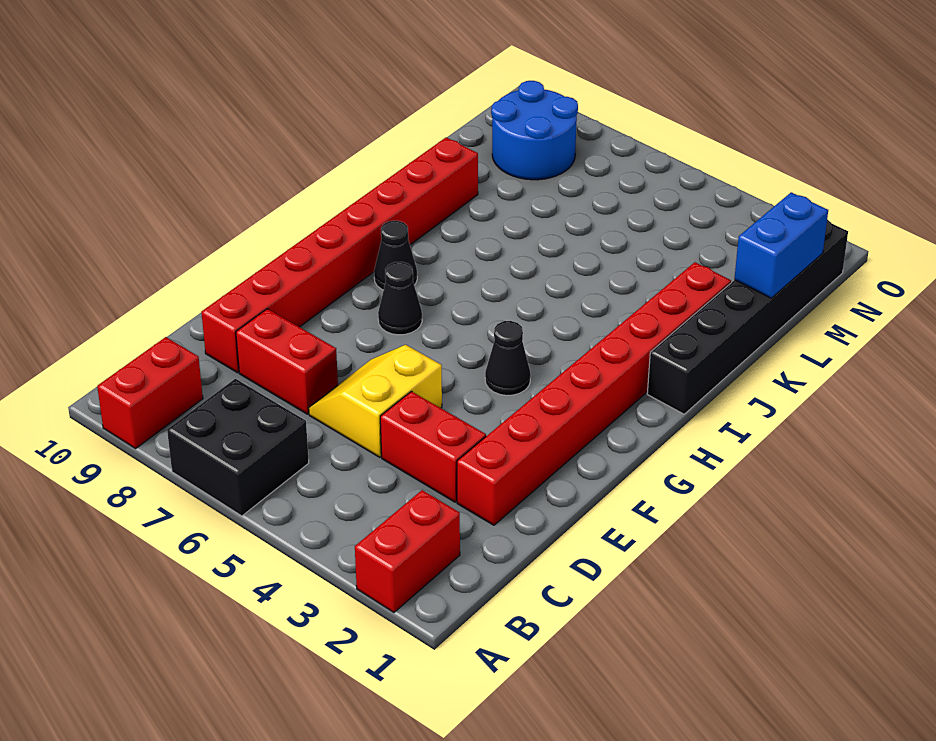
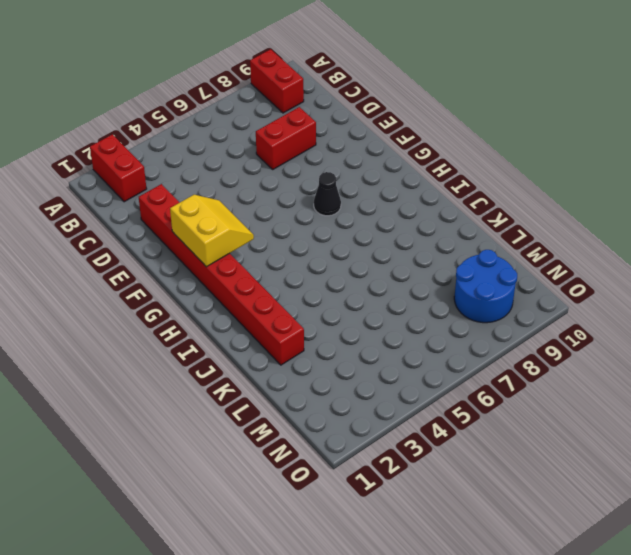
yellow 2x2 slope [170,195,254,267] -> yellow 2x2 slope moved to [309,345,442,457]
none -> black 2x2 brick [167,379,309,516]
none -> red 1x2 brick [380,391,486,502]
none -> red 1x8 brick [201,137,478,373]

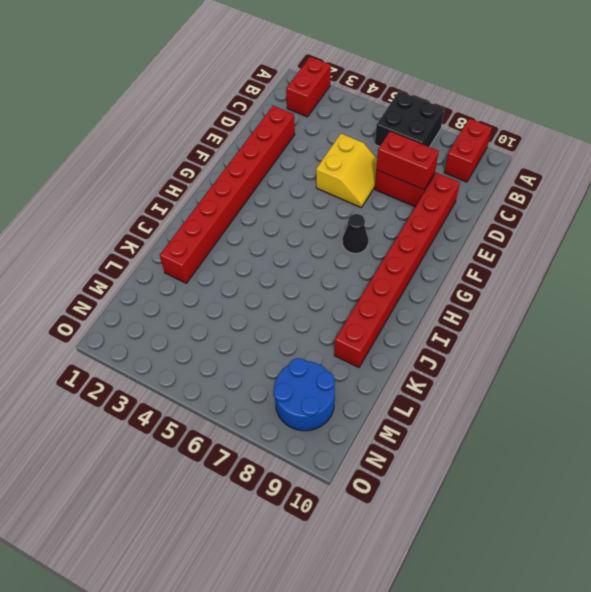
red 1x2 brick [376,131,439,190] -> red 1x2 brick moved to [380,391,486,502]
none -> black 1x1 cone [485,321,531,395]
none -> black 1x1 cone [374,221,417,290]
none -> black 1x6 brick [647,220,848,414]

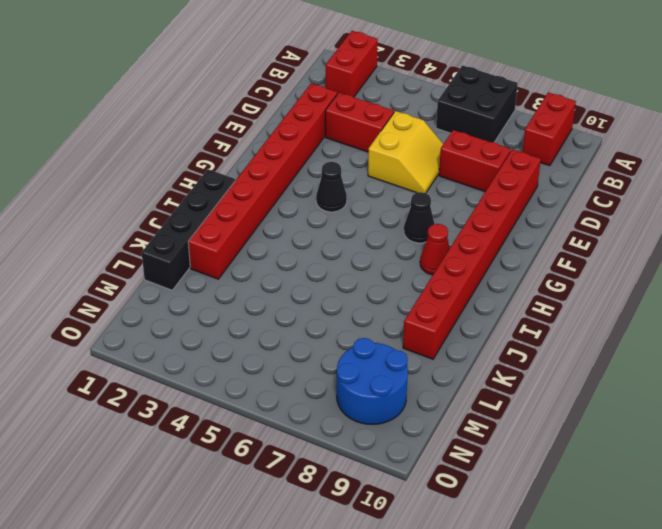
red 1x1 cone [420,224,450,275] -> black 1x1 cone [374,221,417,290]
black 1x4 brick [142,169,235,290] -> black 1x6 brick [647,220,848,414]
none -> blue 1x2 brick [734,192,828,298]

